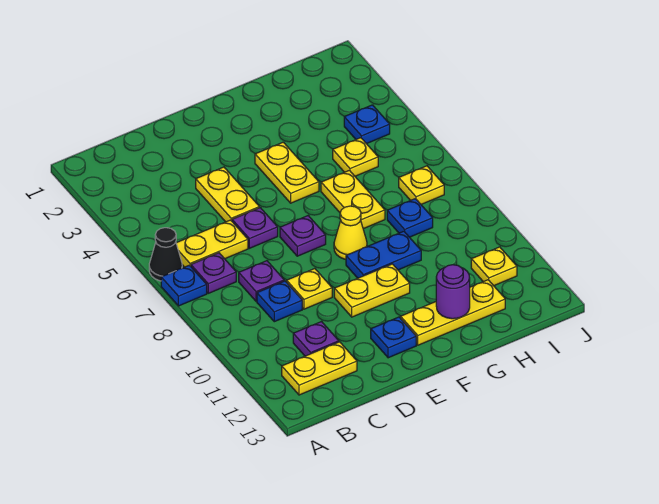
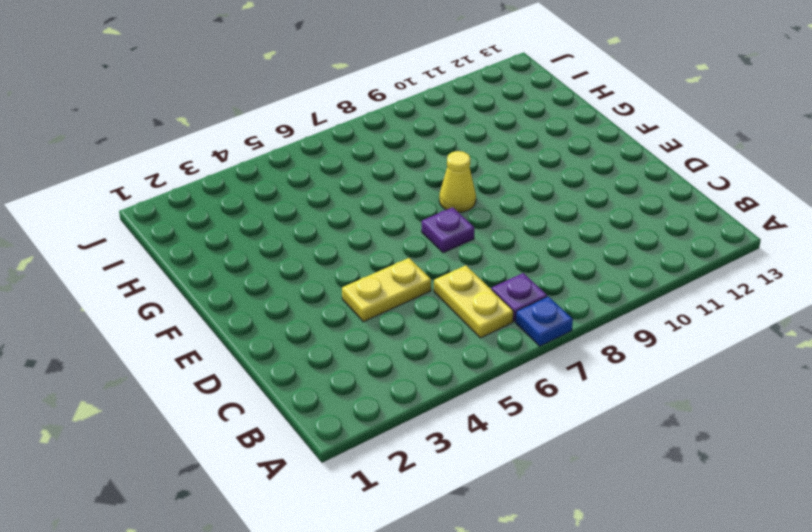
none -> black 1x1 cone [149,228,182,281]
none -> yellow 1x2 plate [282,342,357,395]
none -> purple 1x1 plate [239,261,284,301]

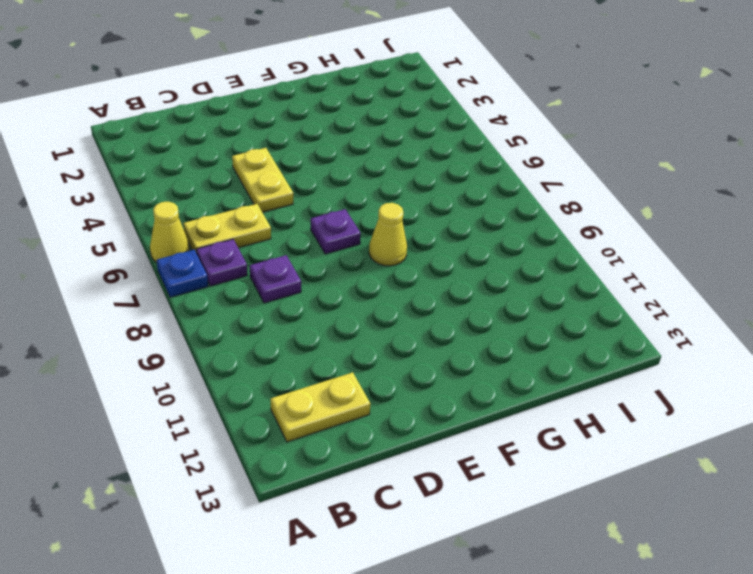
yellow 1x1 cone [150,202,190,262] -> black 1x1 cone [149,228,182,281]
none -> blue 1x1 plate [257,281,302,322]
none -> purple 1x1 plate [293,322,339,356]
none -> purple 1x1 plate [232,208,278,248]

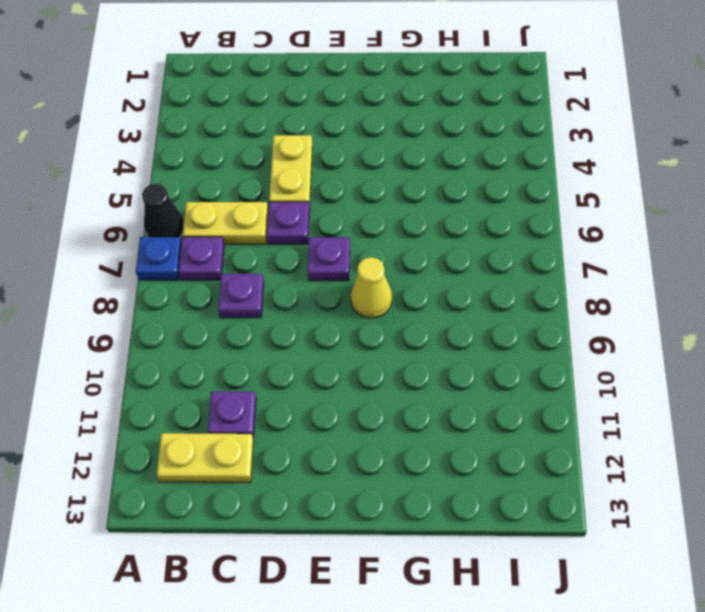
none -> blue 1x1 plate [257,281,302,322]
none -> yellow 1x1 plate [287,269,332,309]
none -> yellow 1x2 plate [334,264,410,317]

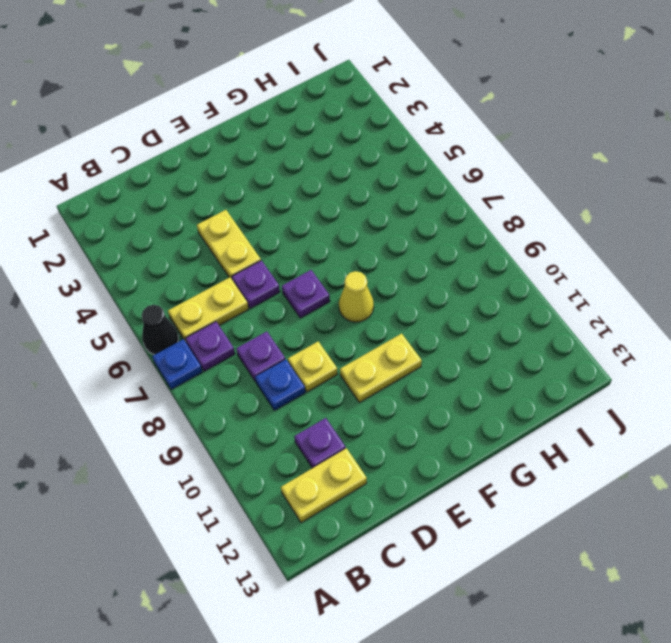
none -> blue 1x1 plate [371,317,416,358]
none -> yellow 1x2 plate [255,142,319,203]
none -> blue 1x2 plate [346,231,421,278]

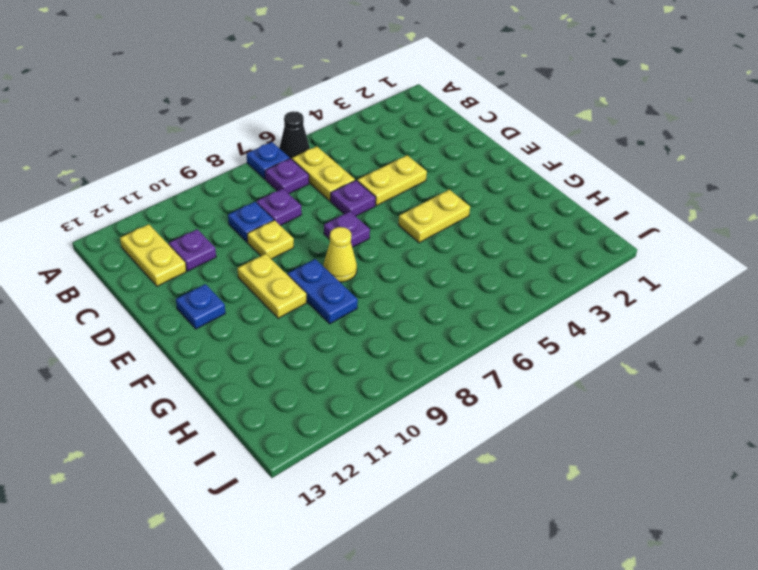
none -> yellow 1x3 plate [401,280,505,345]
none -> yellow 1x2 plate [321,170,385,229]
none -> yellow 1x1 plate [333,138,378,176]

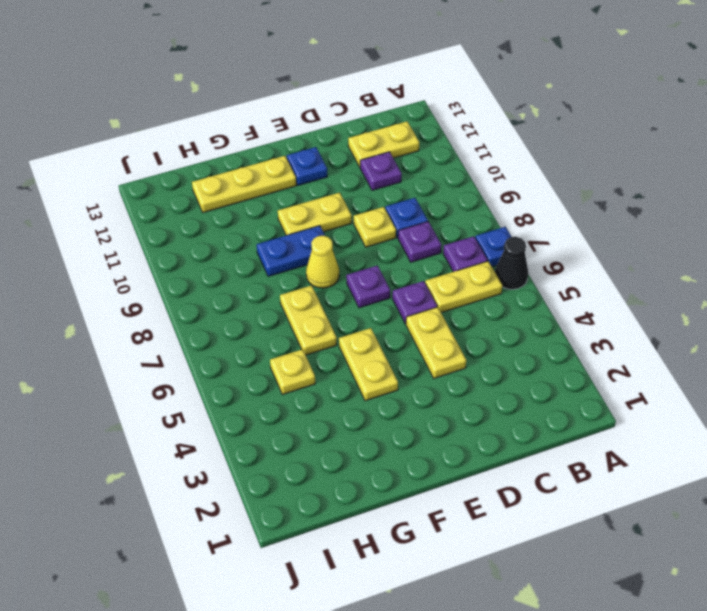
none -> blue 1x1 plate [387,199,433,237]
none -> blue 1x1 plate [344,105,390,144]
none -> yellow 1x1 plate [399,166,444,204]

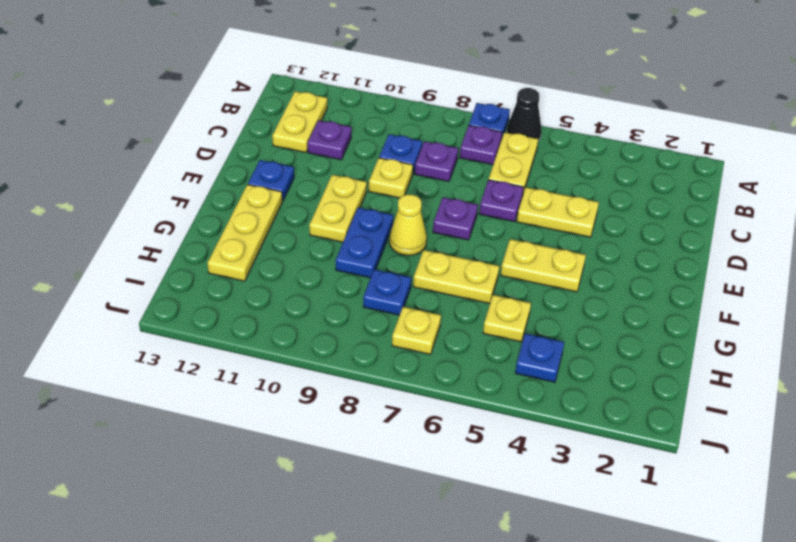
none -> yellow 1x1 plate [471,247,517,286]
none -> purple 1x1 round brick [436,265,470,319]

